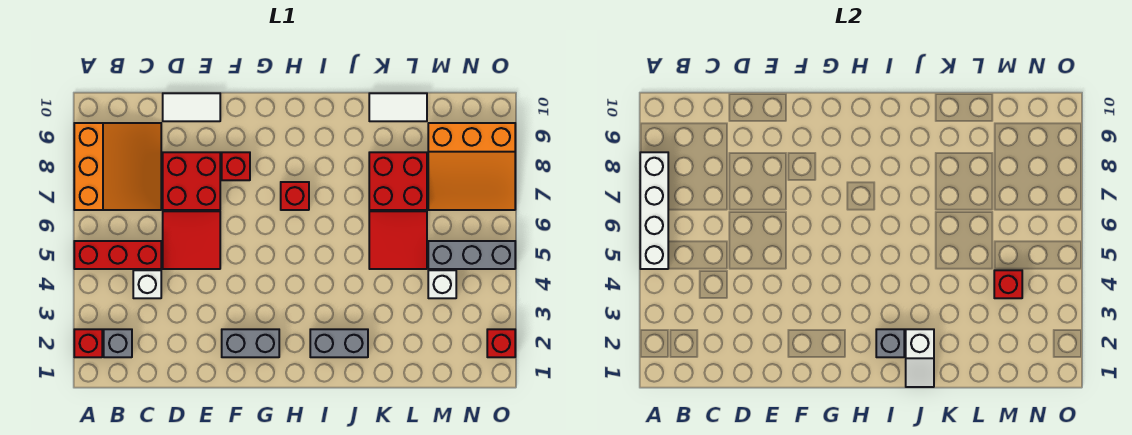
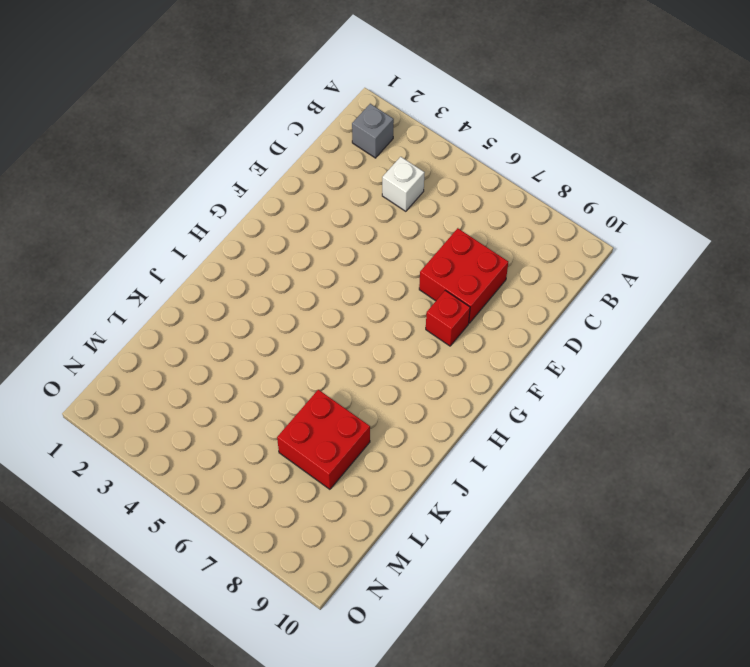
none -> red 1x1 brick [74,329,102,357]
none -> red 1x3 brick [74,241,161,269]
none -> orange 3x3 slope [74,123,161,210]

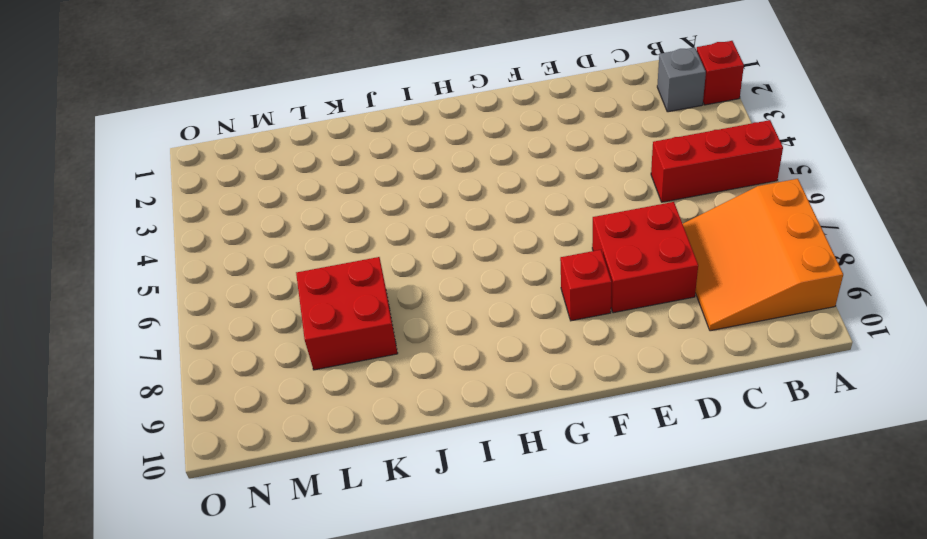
none -> white 1x1 brick [133,270,161,298]
none -> red 2x2 tile [163,211,220,269]
none -> white 1x2 tile [163,93,220,121]

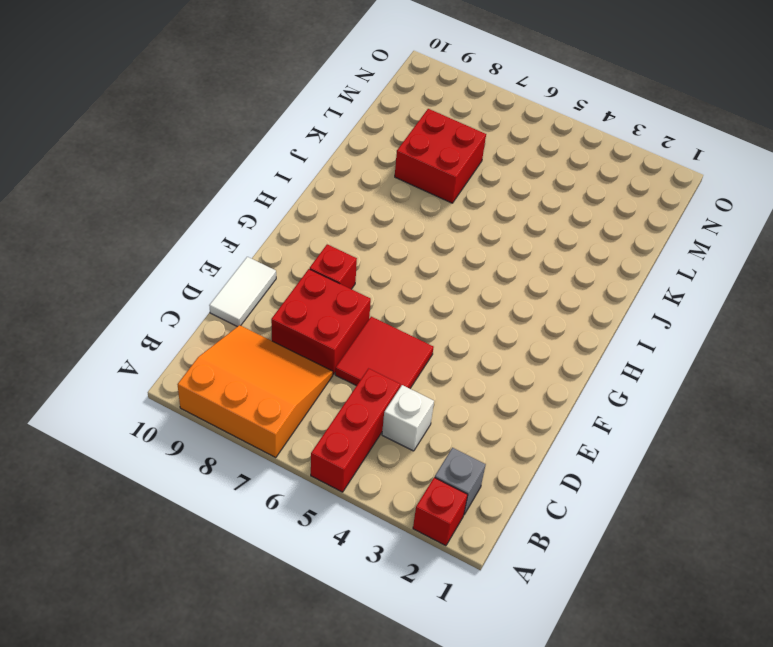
none -> grey 1x2 brick [222,329,279,357]
none -> red 1x1 brick [281,182,309,210]
none -> grey 1x2 brick [310,329,368,357]

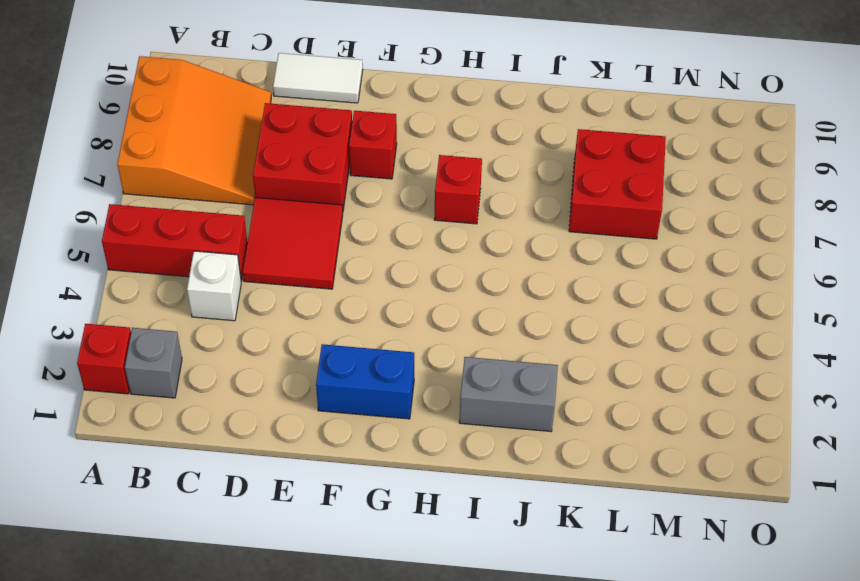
blue 1x2 brick [316,344,414,419] -> grey 1x2 brick [222,329,279,357]
none -> red 2x2 tile [369,211,427,269]
none -> white 1x2 tile [369,93,427,121]
none -> white 1x1 brick [428,270,456,298]

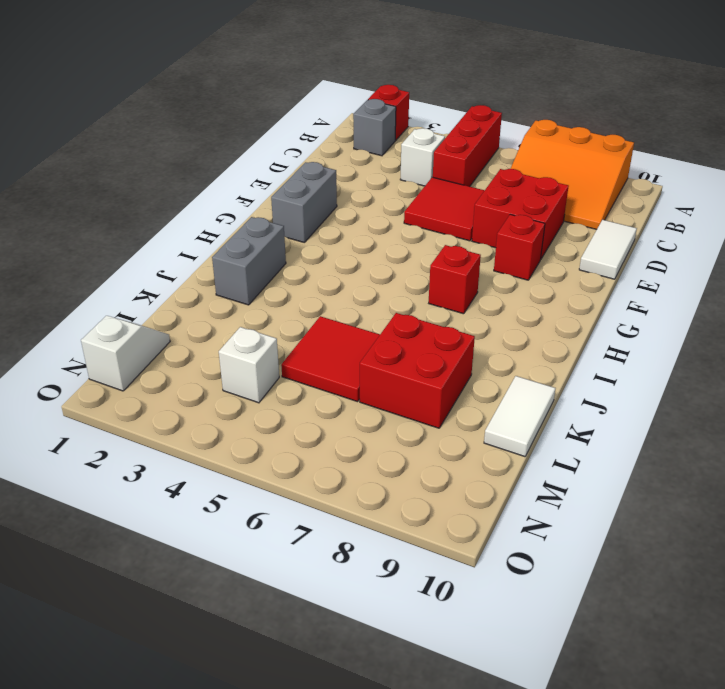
white 1x2 slope [81,316,170,391] -> white 1x2 slope turned to [906,329,934,387]
none -> grey 1x3 brick [428,241,515,269]
none -> orange 3x3 slope [428,123,515,210]
none -> red 1x1 brick [487,329,515,357]

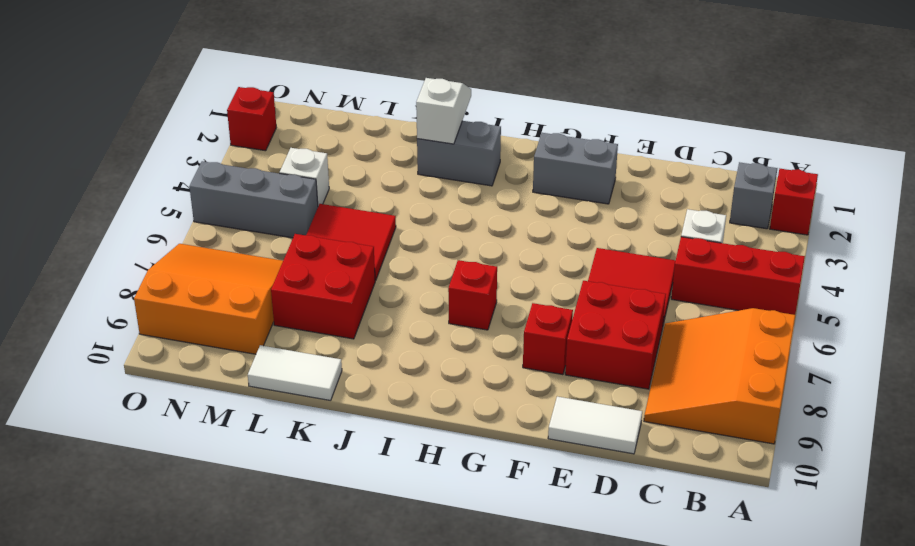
none -> white 1x4 brick [640,152,668,269]
none -> grey 1x1 brick [876,329,904,357]
none -> red 1x1 brick [994,270,1022,298]

